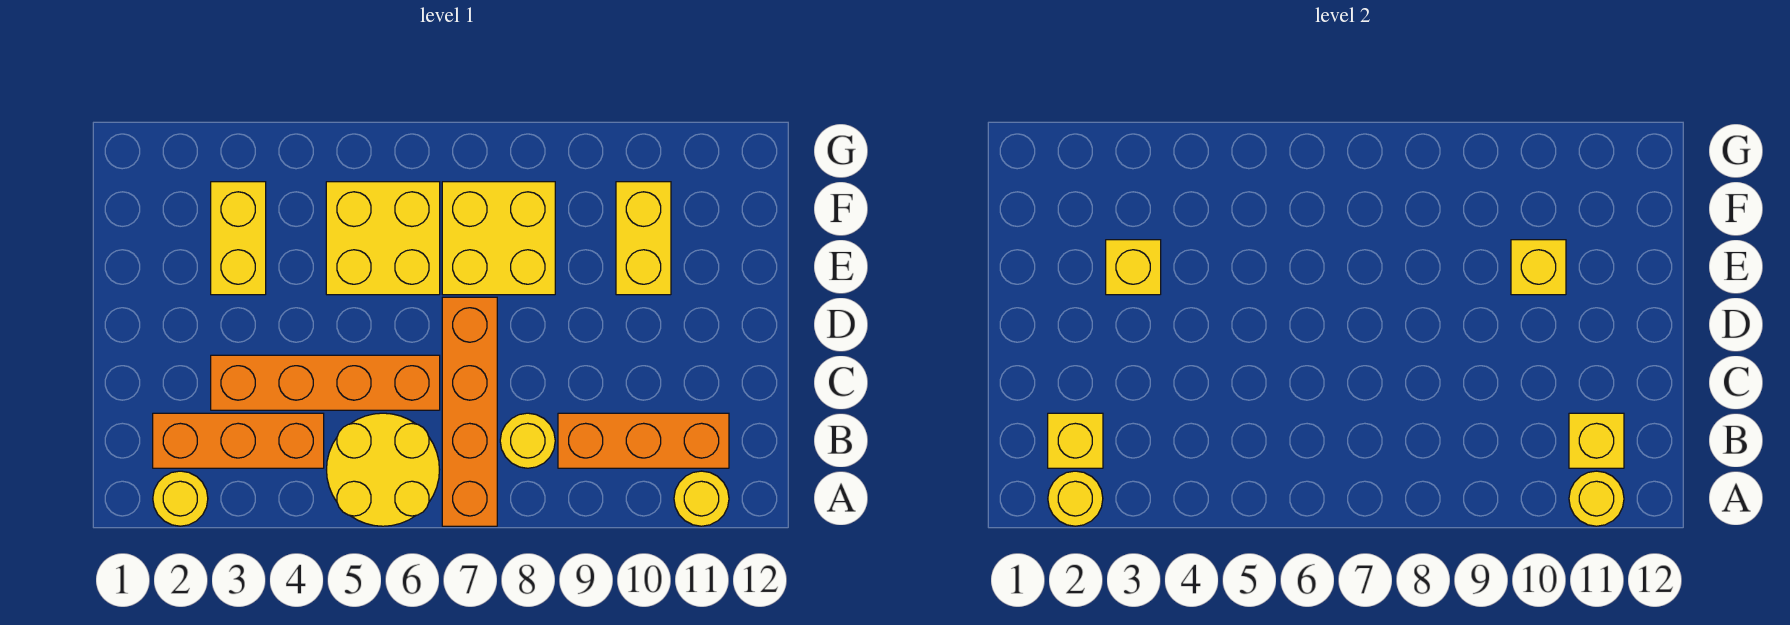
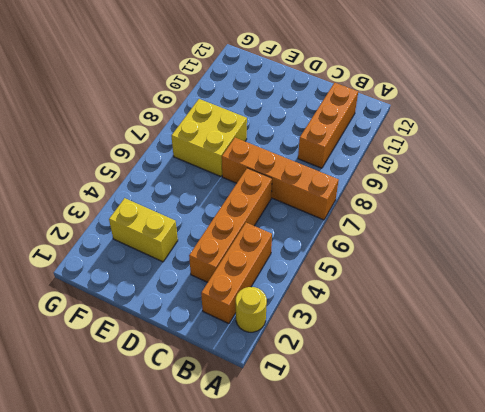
none -> yellow 2x2 round brick [327,413,440,526]
none -> yellow 1x1 round brick [674,471,729,526]
none -> yellow 1x1 round brick [500,413,555,468]

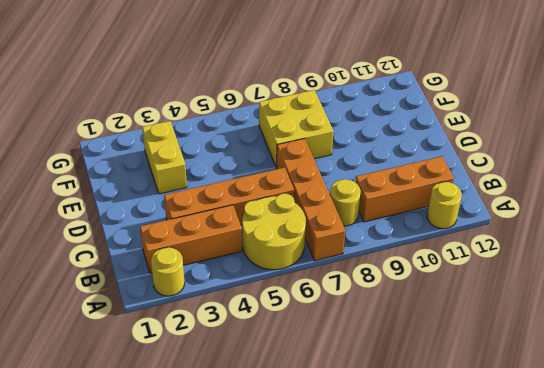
none -> yellow 2x2 brick [326,182,440,295]
none -> yellow 1x2 brick [616,182,671,295]
none -> yellow 1x1 round brick [1048,471,1103,526]

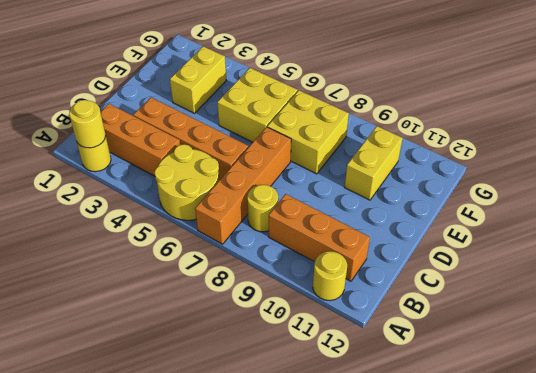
none -> yellow 1x1 round brick [1569,471,1624,526]
none -> yellow 1x1 brick [1048,413,1103,468]
none -> yellow 1x1 brick [1569,413,1624,468]

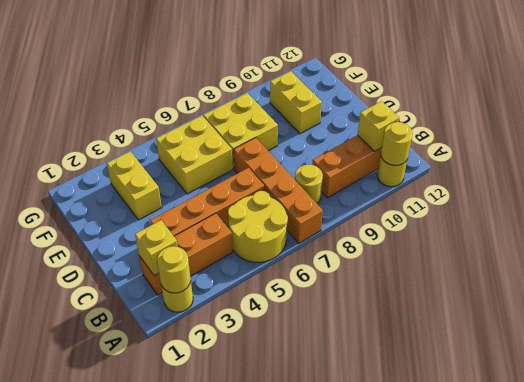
none -> yellow 1x1 brick [1106,240,1161,295]
none -> yellow 1x1 brick [1511,240,1566,295]

